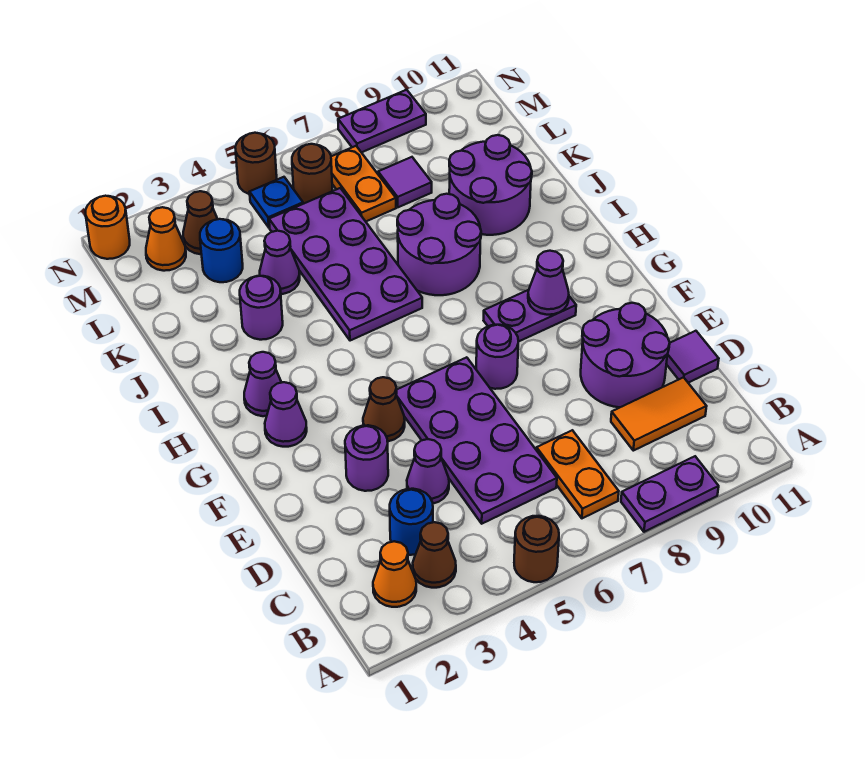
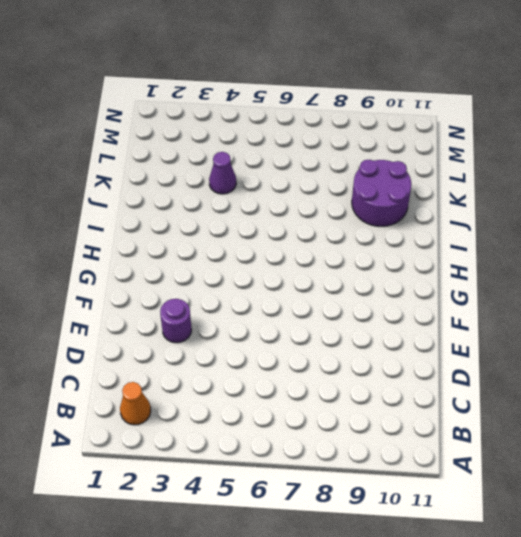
none -> brown 1x1 round brick [514,516,559,582]
none -> purple 1x2 plate [621,456,719,532]
none -> brown 1x1 cone [413,522,456,588]
none -> orange 1x2 plate [536,430,619,518]

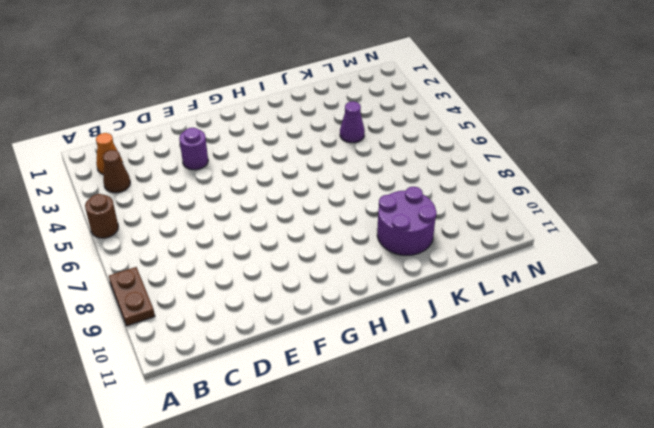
brown 1x2 plate [109,267,155,326] -> purple 1x2 plate [621,456,719,532]
none -> orange 1x2 plate [536,430,619,518]
none -> blue 1x1 round brick [390,489,433,555]
none -> purple 2x4 plate [396,357,557,524]
none -> orange 1x2 tile [611,377,707,451]

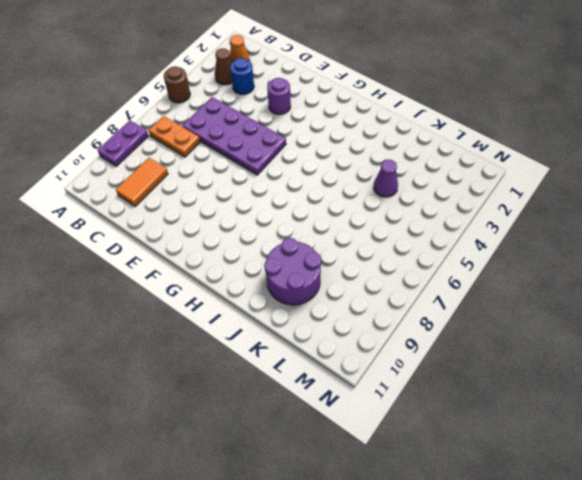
none -> purple 1x1 cone [407,439,449,503]
none -> purple 2x2 round brick [581,303,670,407]
none -> purple 1x1 tile [666,331,719,383]
none -> brown 1x1 cone [363,377,405,441]

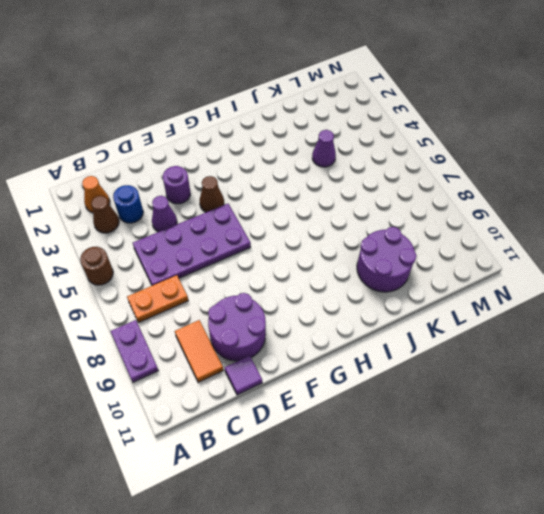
none -> purple 1x1 round brick [476,325,518,389]
none -> purple 1x1 cone [265,382,307,447]
none -> purple 1x2 plate [484,290,576,342]
none -> purple 1x1 cone [244,352,282,416]

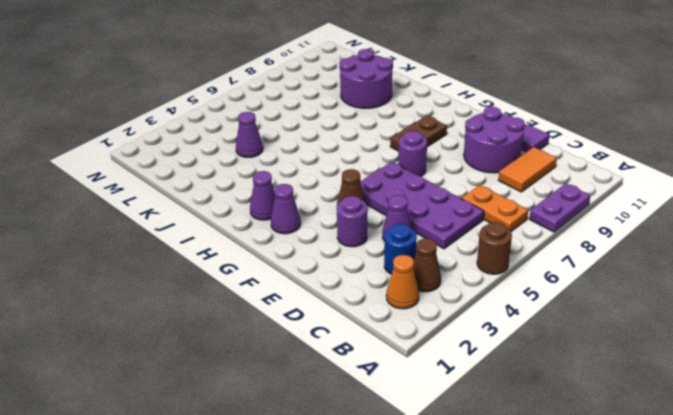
brown 1x2 plate [390,116,447,151] -> purple 1x2 plate [484,290,576,342]
none -> purple 2x4 plate [269,188,422,341]
none -> purple 2x2 round brick [397,194,481,295]
none -> purple 1x1 round brick [240,276,283,340]
none -> blue 1x1 round brick [200,219,243,282]

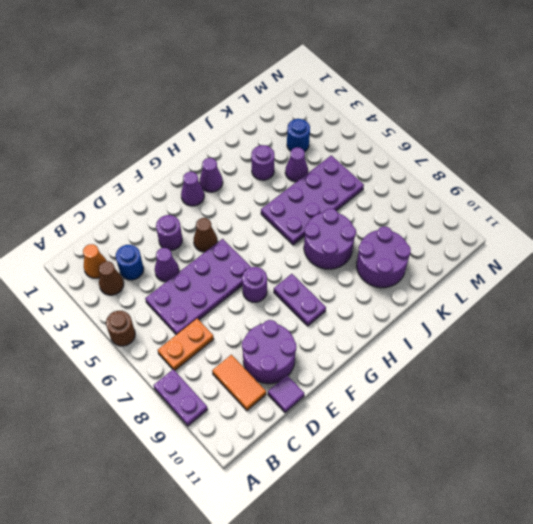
none -> orange 1x2 plate [331,146,396,221]
none -> purple 1x1 tile [378,157,432,207]
none -> orange 1x1 cone [146,207,186,271]
none -> brown 1x1 cone [183,191,217,254]

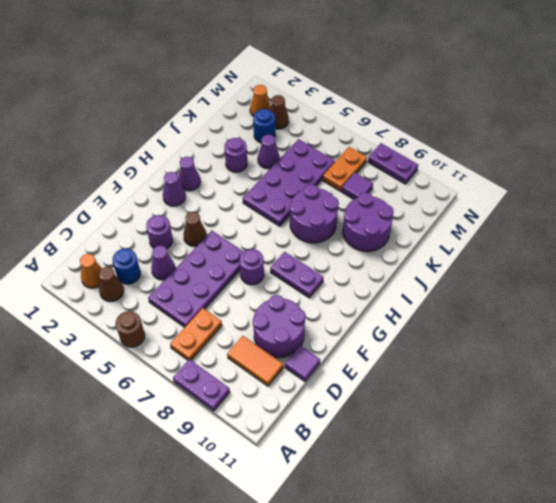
none -> blue 1x1 plate [250,177,303,228]
none -> brown 1x1 round brick [292,144,333,204]
none -> orange 1x1 round brick [86,196,130,259]
none -> brown 1x1 round brick [235,133,277,194]

